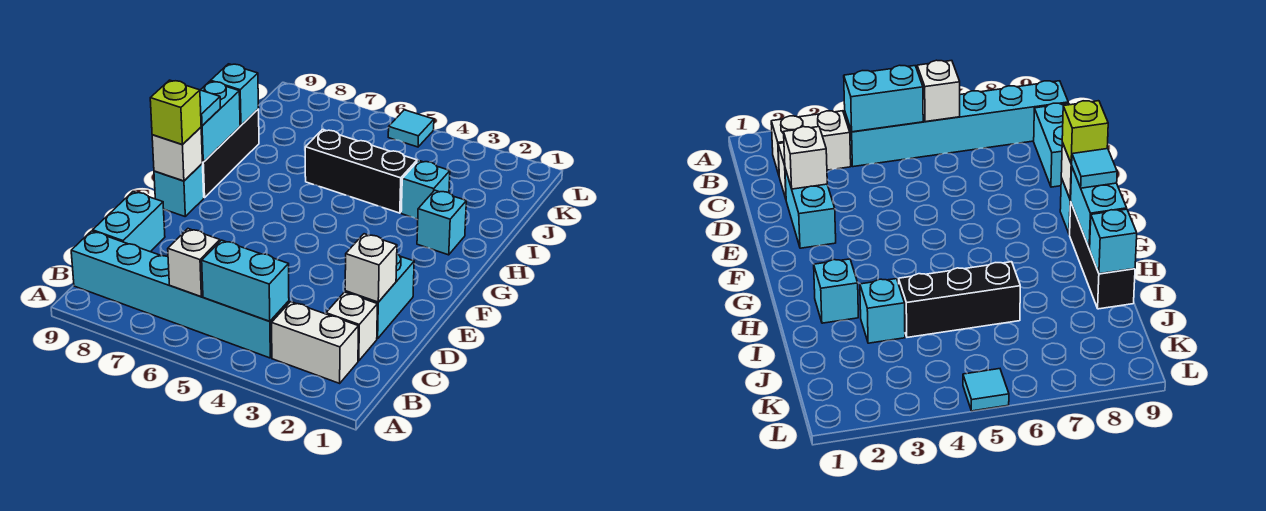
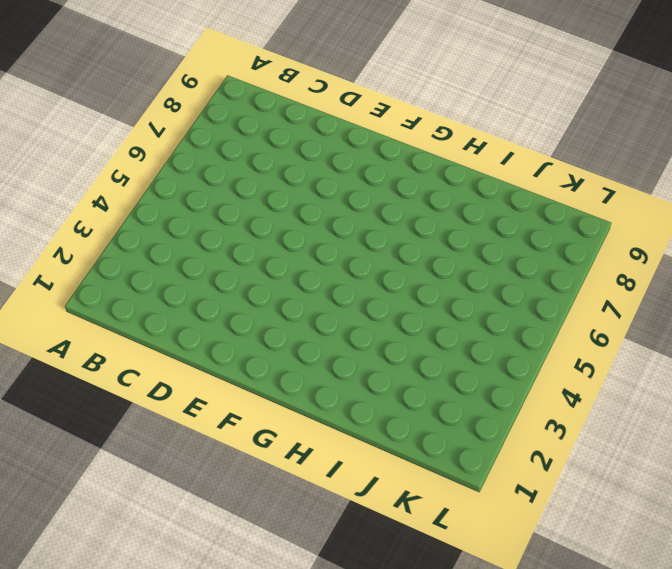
none -> white 1x2 brick [272,302,358,383]
none -> cyan 1x6 brick [71,231,289,358]
none -> white 1x1 brick [326,292,377,361]

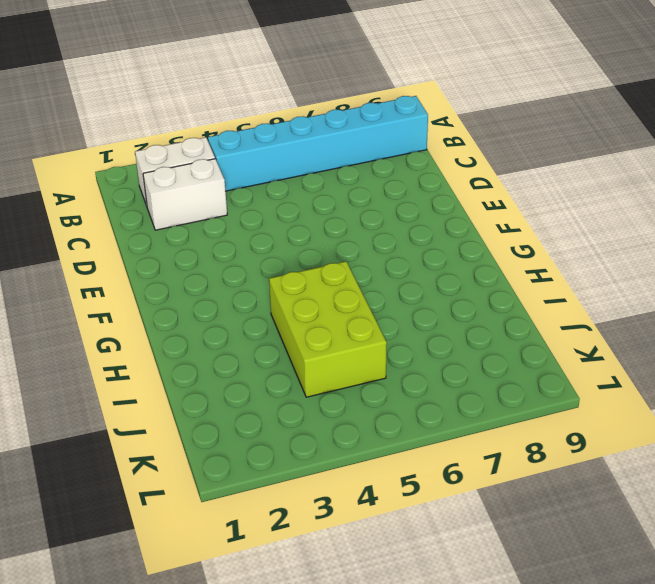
white 1x2 brick [143,159,227,230] -> white 1x1 brick [326,292,377,361]
lime 2x3 brick [269,261,387,397] -> black 1x3 brick [305,130,417,213]
none -> cyan 1x2 brick [93,192,165,252]
none -> cyan 1x2 brick [345,254,414,339]
none -> cyan 1x1 brick [154,164,204,216]

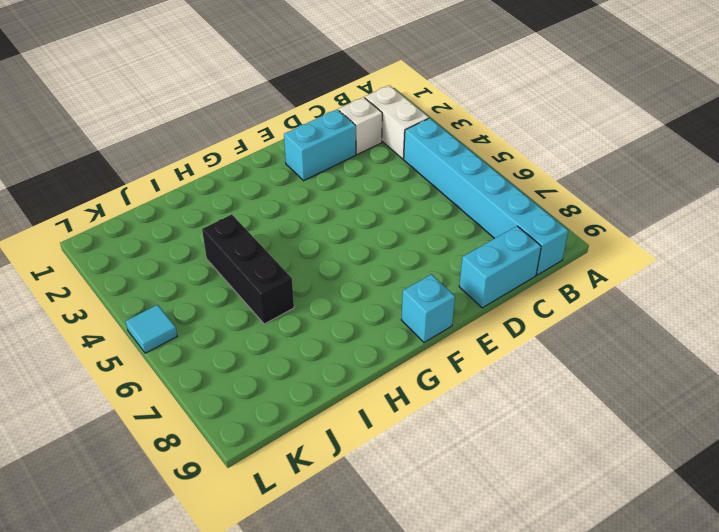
none -> black 1x3 brick [202,109,259,198]
none -> cyan 1x1 brick [417,190,466,255]
none -> cyan 1x1 brick [401,161,450,219]

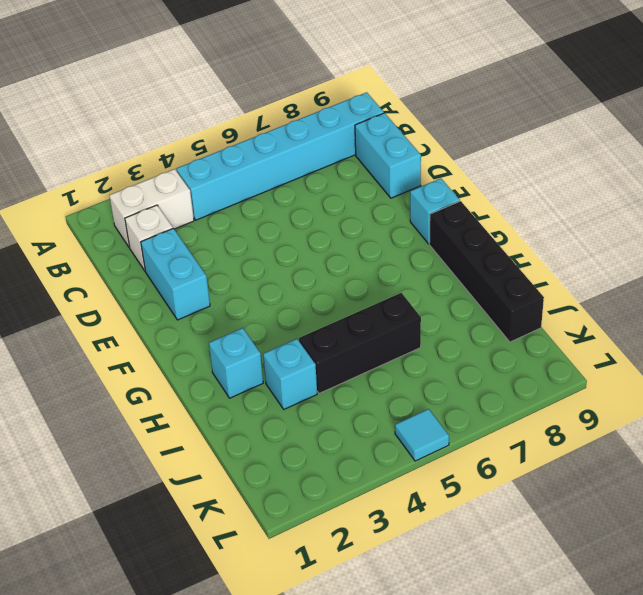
black 1x4 brick [429,201,544,342] -> black 1x3 brick [202,109,259,198]
none -> cyan 1x2 brick [202,240,289,321]
none -> white 1x1 brick [168,229,220,296]
none -> white 1x1 brick [345,234,397,302]

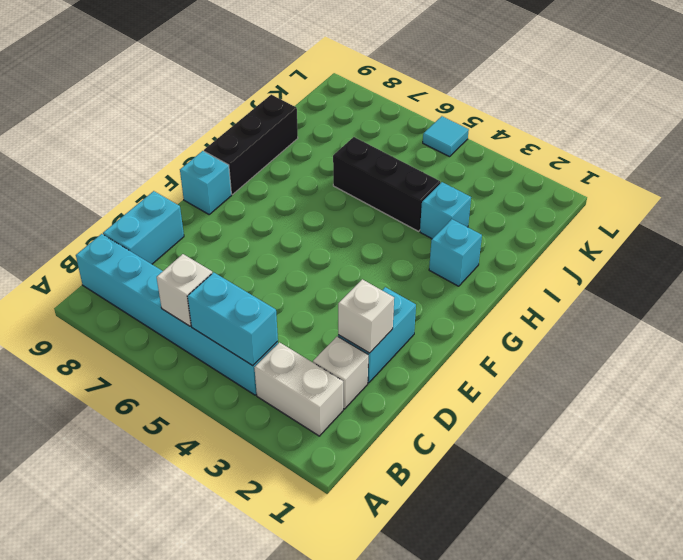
none -> white 1x1 brick [152,127,202,181]
none -> cyan 1x2 brick [201,81,240,162]
none -> cyan 1x1 brick [211,64,259,125]

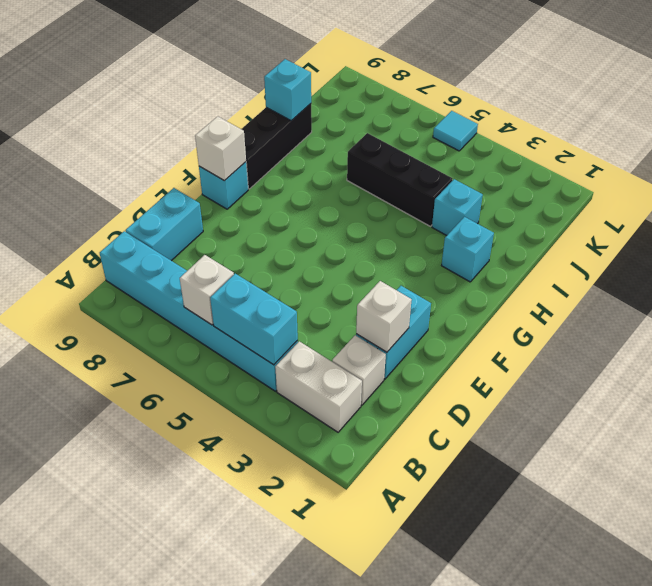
none -> cyan 1x2 brick [201,81,240,162]
none -> lime 1x1 brick [150,80,201,145]
none -> cyan 1x1 tile [200,90,220,126]

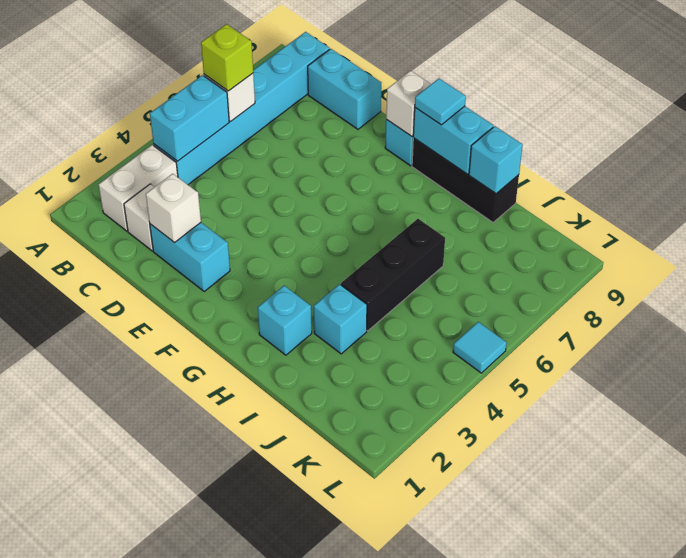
lime 1x1 brick [201,24,253,91] -> lime 1x1 brick moved to [150,80,201,145]

